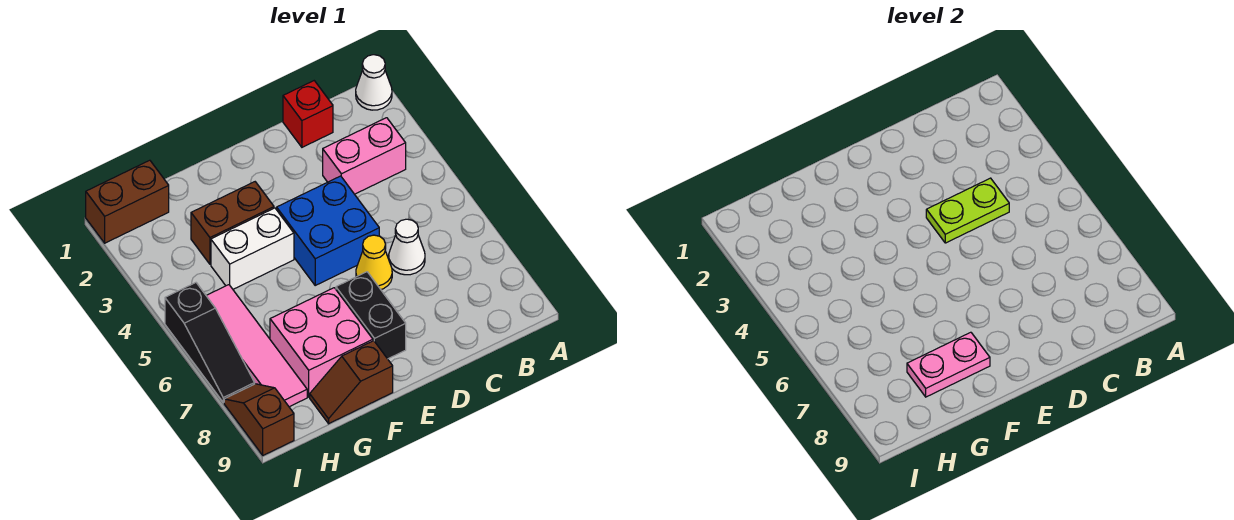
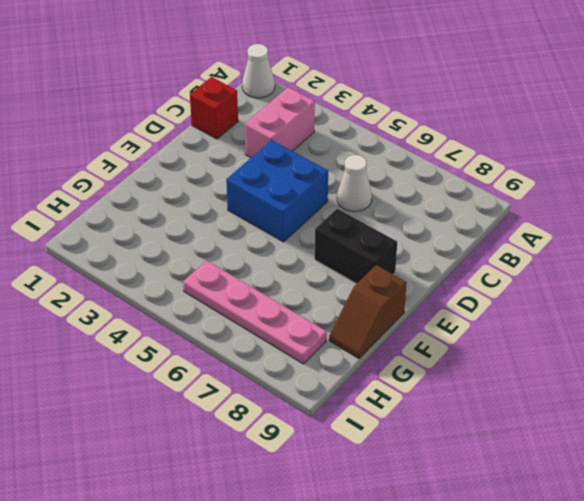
pink 1x4 plate [183,261,327,364] -> pink 1x4 tile [206,285,307,407]
none -> yellow 1x1 cone [356,235,392,289]
none -> brown 1x2 brick [191,182,274,264]
none -> white 1x2 brick [211,208,294,289]

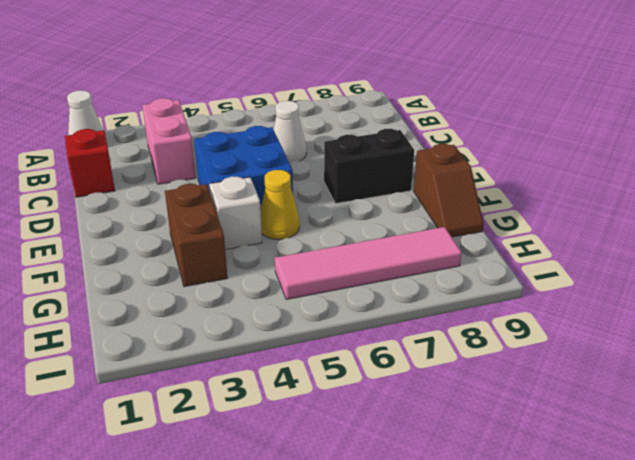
white 1x1 brick [209,177,262,250] -> white 1x2 brick [211,208,294,289]
yellow 1x1 cone [260,170,300,240] -> yellow 1x1 cone moved to [356,235,392,289]
none -> pink 2x2 brick [270,288,373,397]
none -> brown 1x2 brick [86,160,169,243]
none -> black 1x3 slope [165,283,255,402]

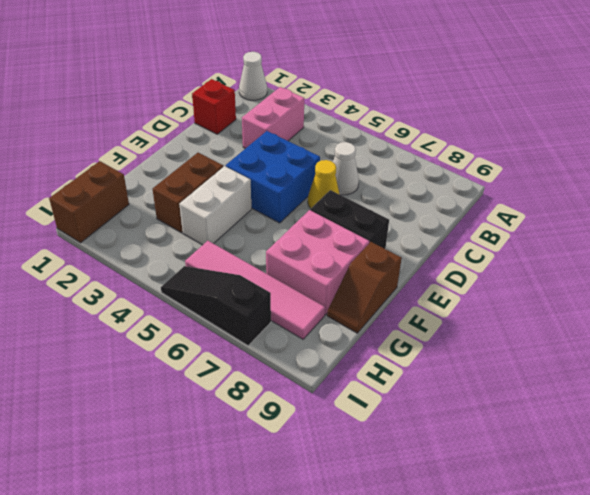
black 1x3 slope [161,266,271,346] -> black 1x3 slope turned to [165,283,255,402]
none -> brown 1x2 slope [224,384,294,455]
none -> lime 1x2 plate [926,178,1009,243]
none -> pink 1x2 plate [907,332,990,397]

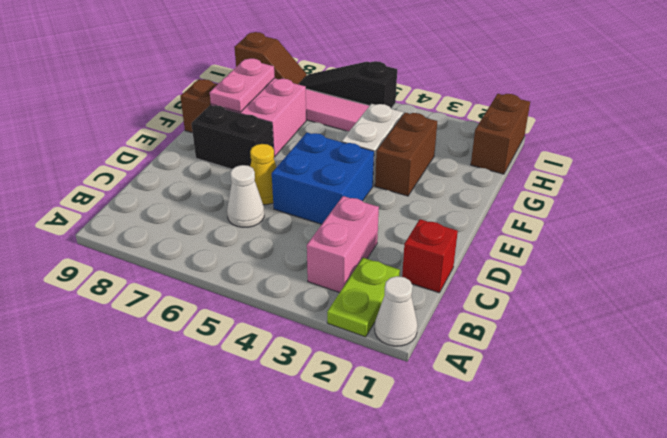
lime 1x2 plate [327,258,400,337] -> lime 1x2 plate moved to [926,178,1009,243]

